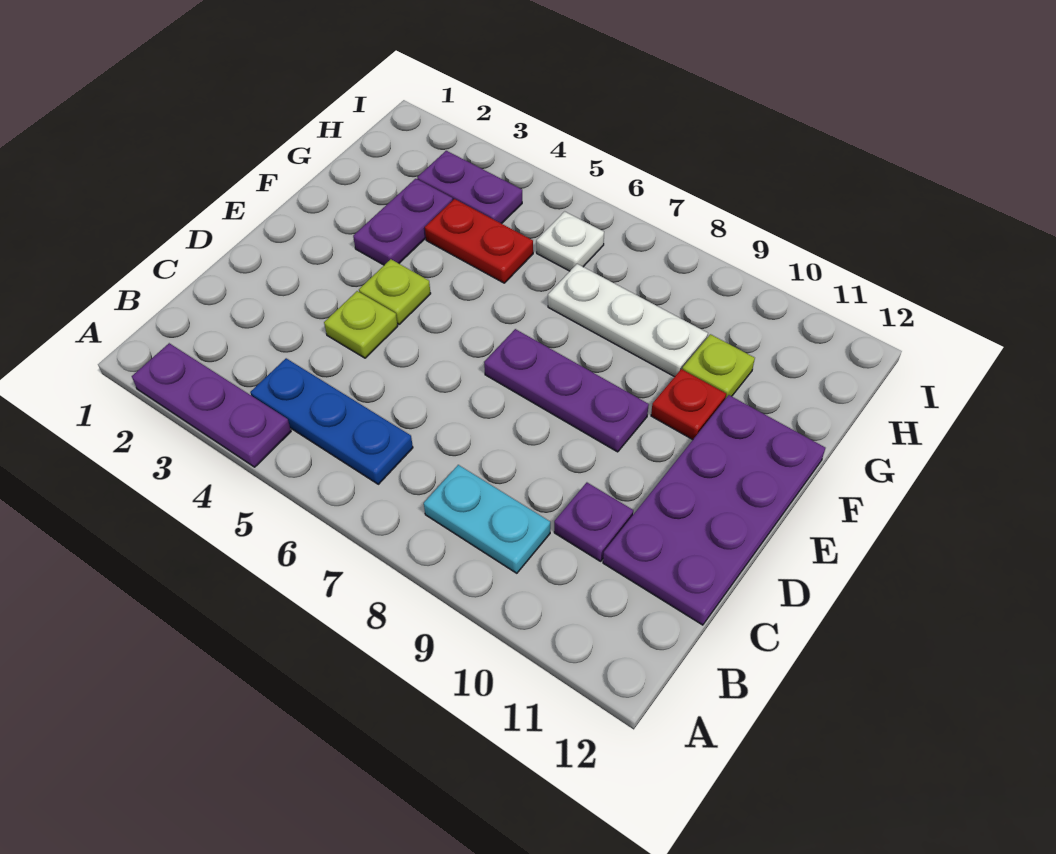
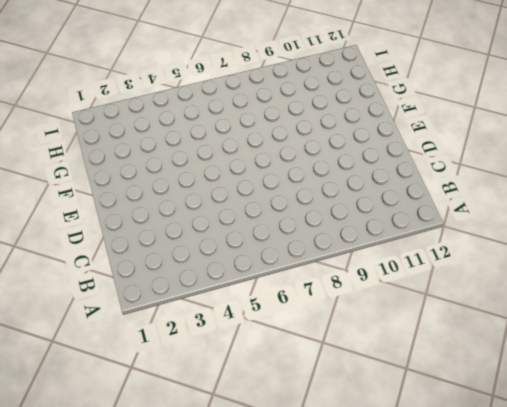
none -> purple 1x3 plate [132,343,291,467]
none -> blue 1x3 plate [250,358,413,484]
none -> cyan 1x2 plate [424,465,550,573]

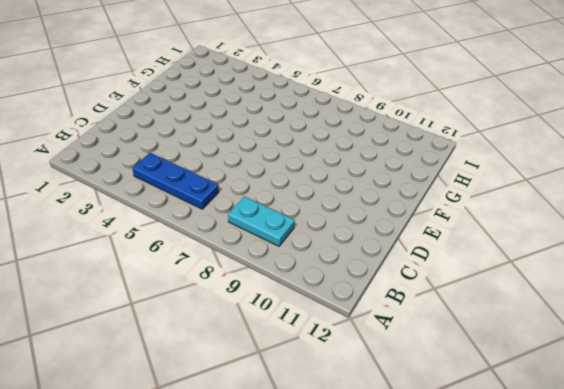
none -> purple 1x3 plate [132,343,291,467]
none -> purple 1x1 plate [554,483,633,561]
none -> purple 2x4 plate [603,395,825,625]

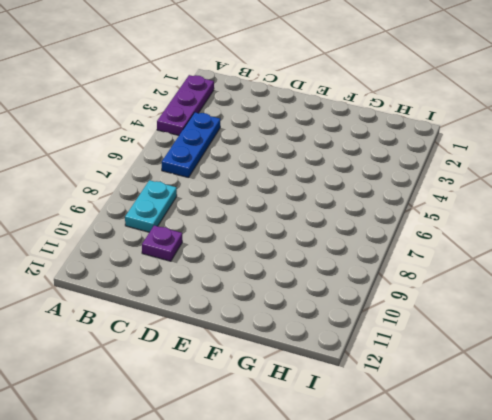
none -> purple 2x4 plate [603,395,825,625]
none -> lime 1x1 plate [324,291,398,358]
none -> lime 1x1 plate [359,259,431,324]

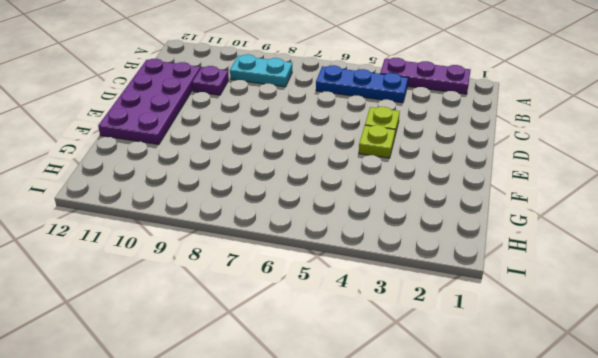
none -> purple 1x3 plate [484,329,649,452]
none -> purple 1x2 plate [353,179,453,265]
none -> red 1x1 plate [651,369,726,440]

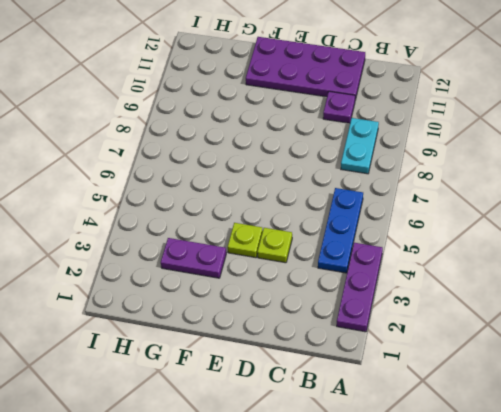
none -> purple 1x3 plate [484,329,649,452]
none -> red 1x1 plate [651,369,726,440]
none -> red 1x2 plate [425,199,533,283]

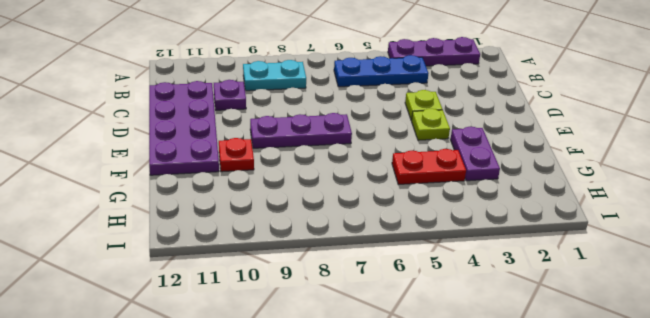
none -> white 1x3 plate [548,264,708,377]
none -> lime 1x1 plate [682,334,755,398]
none -> purple 1x2 plate [417,151,522,224]

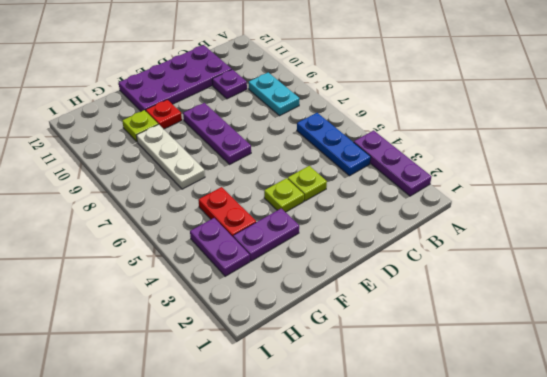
none -> white 1x1 plate [536,211,604,271]

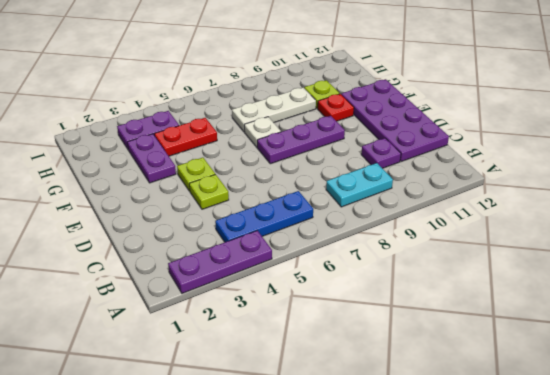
white 1x1 plate [244,117,281,147] -> white 1x1 plate moved to [536,211,604,271]

